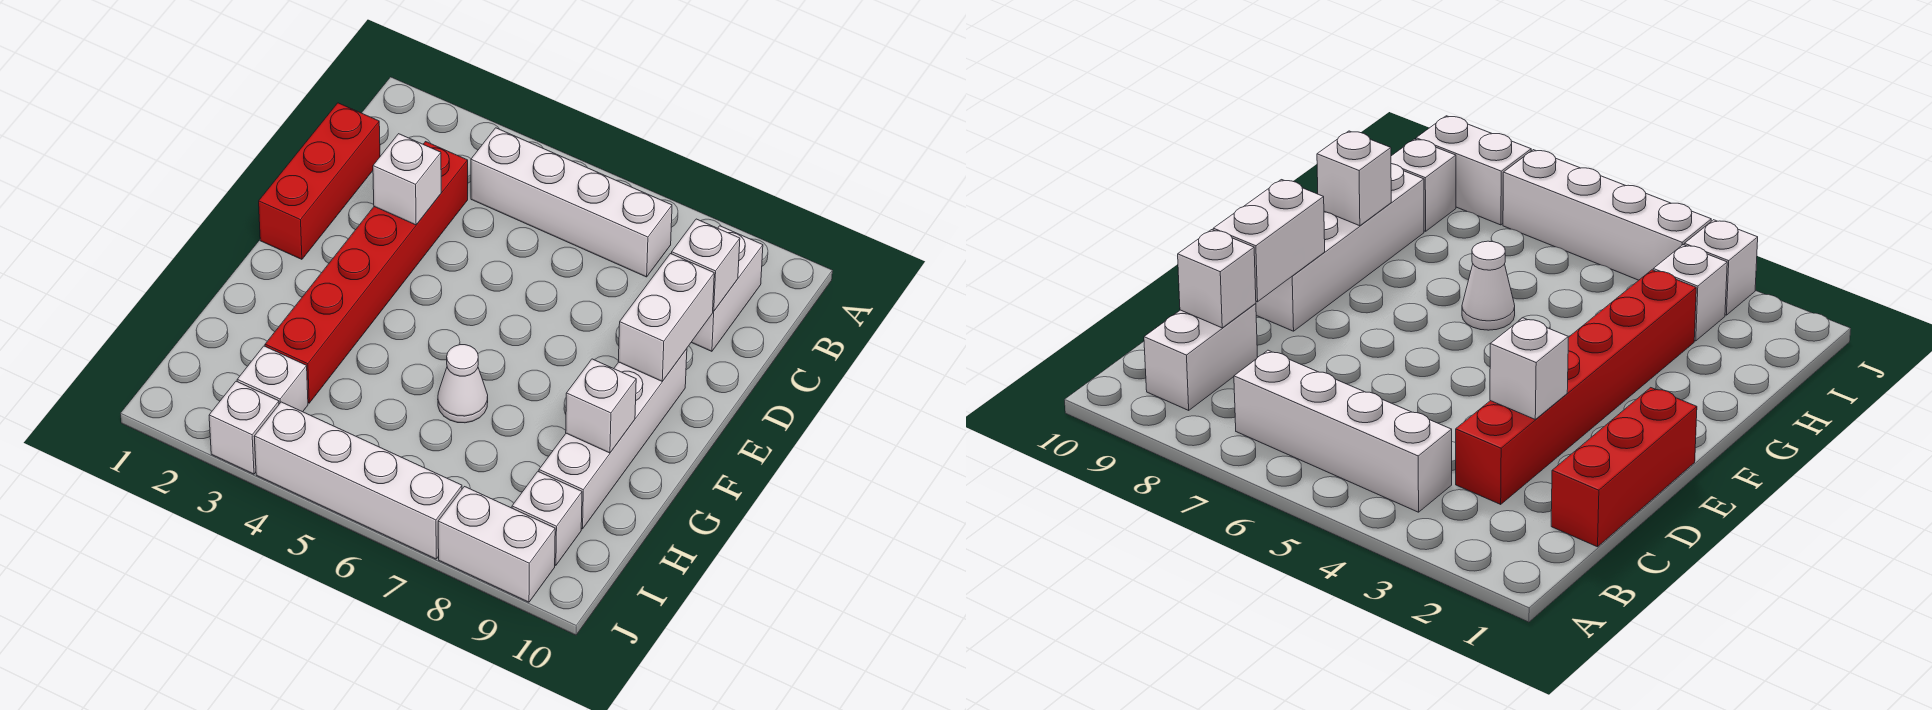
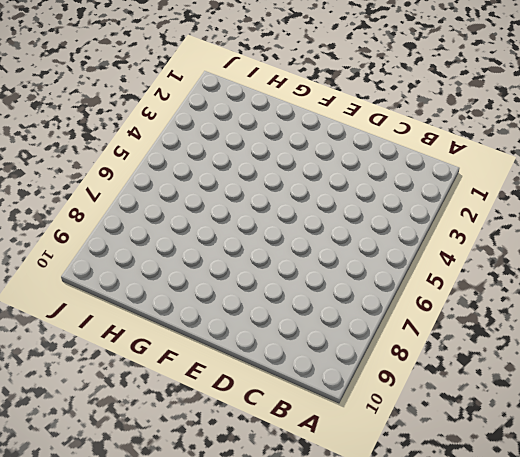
none -> white 1x4 brick [471,128,672,277]
none -> white 1x2 brick [691,226,763,351]
none -> red 1x3 brick [259,103,380,259]

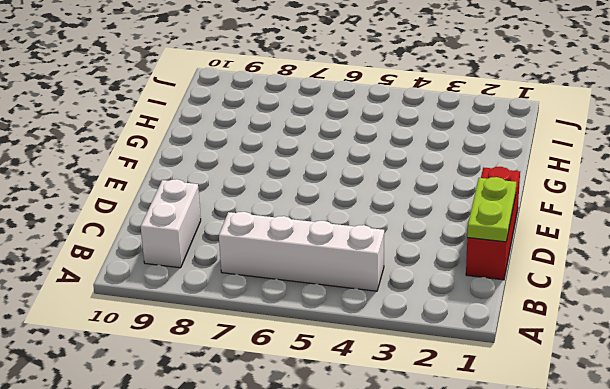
lime 1x2 plate [467,177,516,242] -> none
none -> red 1x6 brick [265,142,468,403]
none -> white 1x4 brick [539,349,687,529]
none -> white 1x1 cone [438,345,488,423]

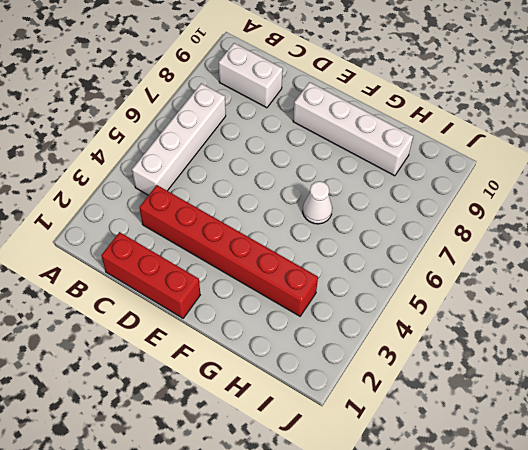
none -> white 1x1 brick [237,346,308,412]
none -> white 1x1 brick [512,472,582,565]
none -> white 1x1 brick [209,381,279,474]

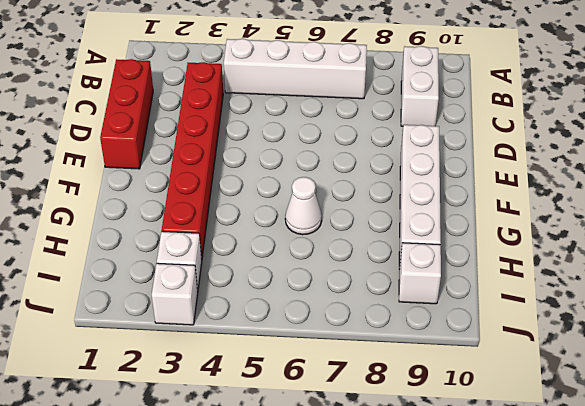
none -> white 1x4 brick [254,402,462,559]
none -> white 1x2 brick [438,487,555,602]
none -> white 1x1 brick [672,219,740,311]

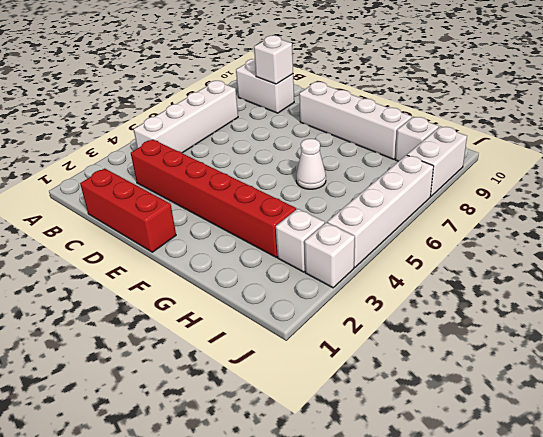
none -> white 1x1 brick [373,134,441,225]
none -> white 1x2 brick [618,254,714,381]
none -> white 1x1 brick [566,359,636,453]

